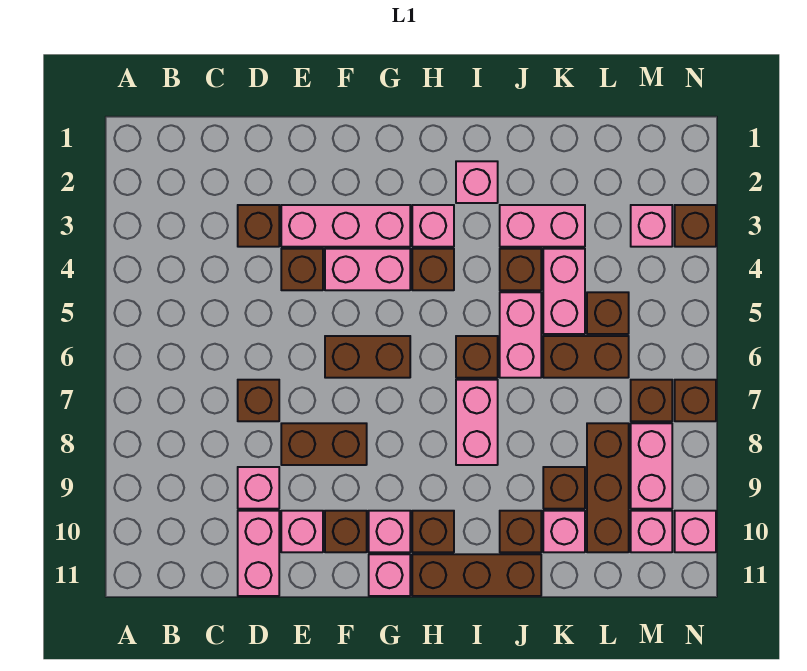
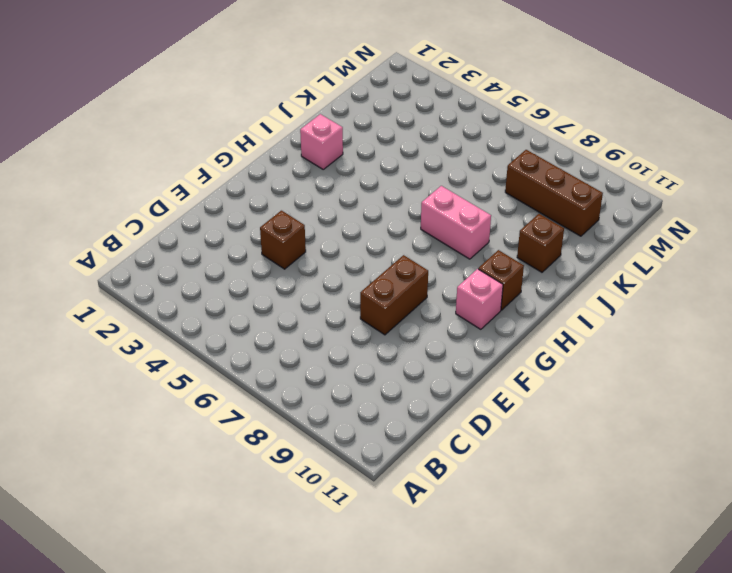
none -> brown 1x1 brick [238,205,279,247]
none -> brown 1x1 brick [238,380,279,421]
none -> pink 1x1 brick [238,467,279,509]
none -> pink 1x2 brick [238,511,279,596]

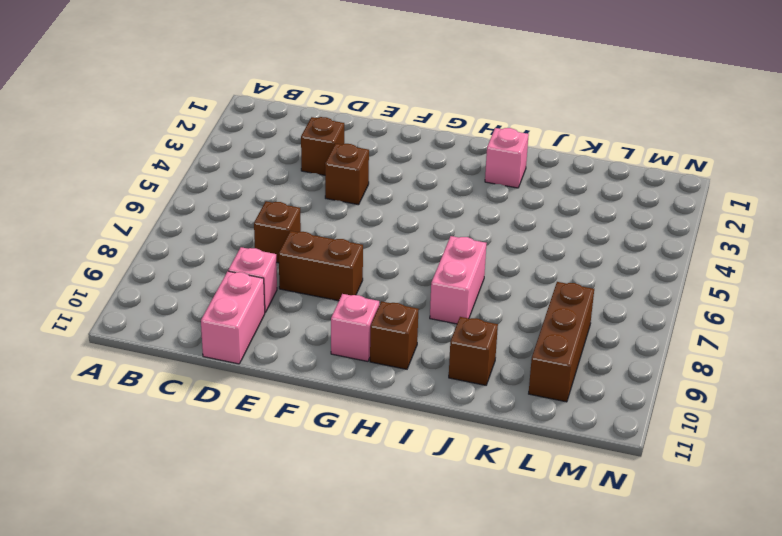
none -> pink 1x3 brick [281,205,410,247]
none -> pink 1x1 brick [281,511,323,552]
none -> pink 1x2 brick [325,249,410,290]
none -> brown 1x2 brick [325,336,410,378]

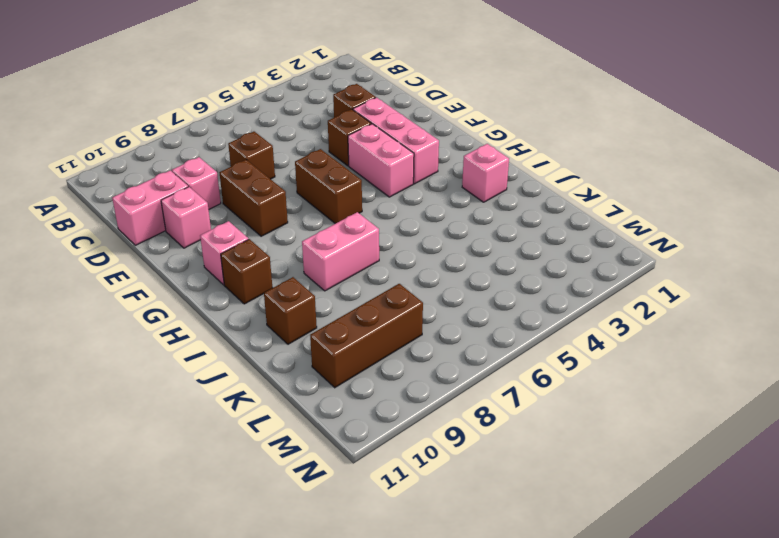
none -> brown 1x1 brick [325,511,367,552]
none -> pink 1x1 brick [369,554,410,596]
none -> pink 1x1 brick [412,205,454,247]
none -> brown 1x1 brick [412,249,454,290]

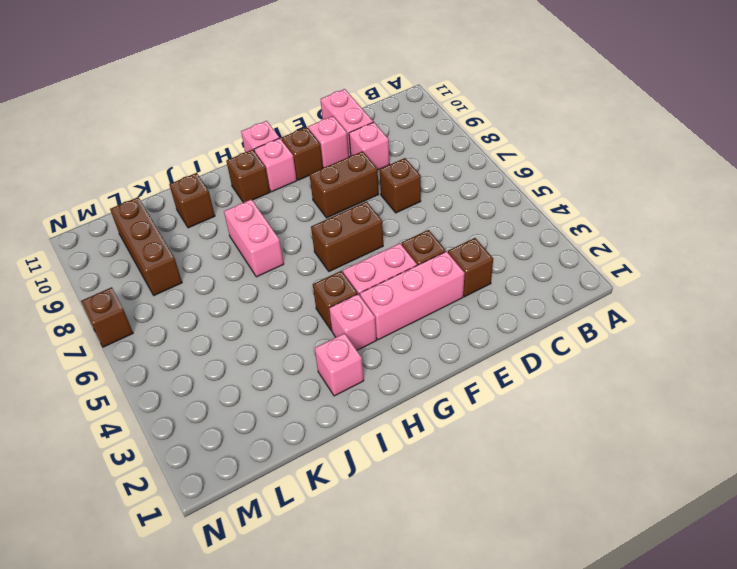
none -> brown 1x3 brick [412,554,541,596]
none -> brown 1x1 brick [456,336,498,378]
none -> pink 1x2 brick [500,205,585,247]
none -> brown 1x1 brick [500,249,541,290]

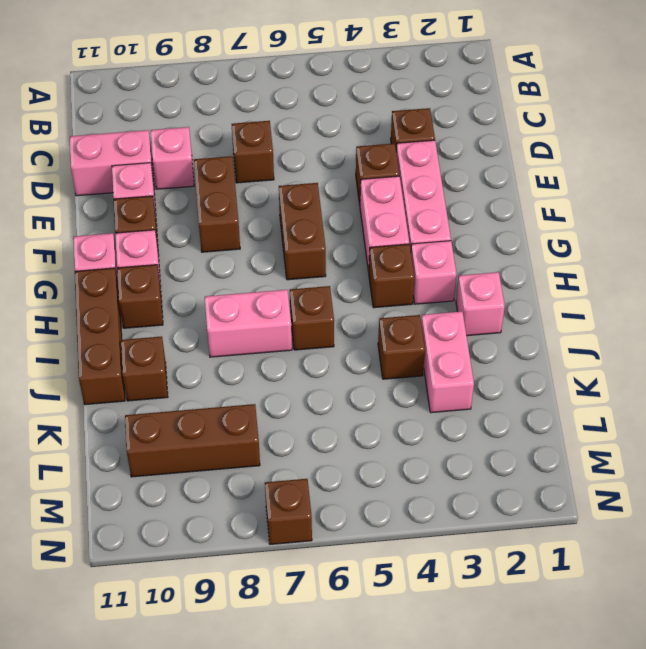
none -> pink 1x2 brick [500,292,541,378]
none -> pink 1x2 brick [543,249,585,334]
none -> brown 1x2 brick [543,336,629,378]
none -> brown 1x1 brick [543,467,585,509]

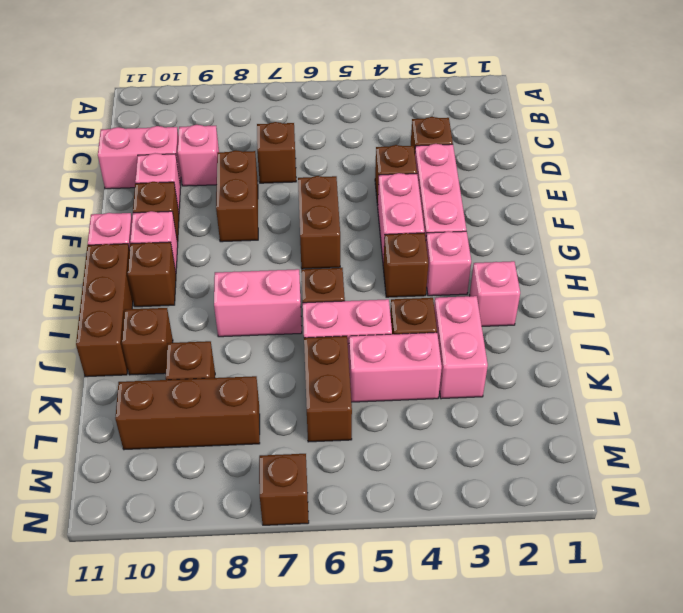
none -> pink 1x1 brick [543,511,585,552]
none -> brown 1x1 brick [587,292,629,334]
none -> pink 1x1 brick [631,205,672,247]
none -> brown 1x1 brick [631,380,672,421]

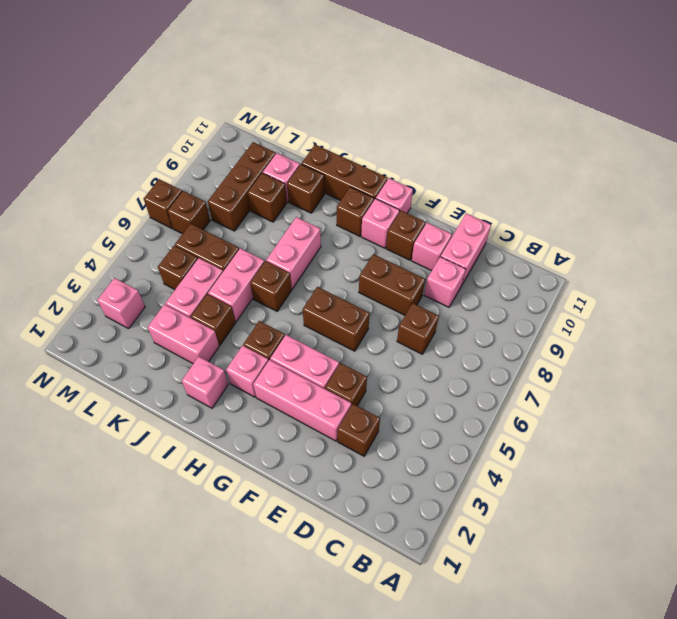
none -> pink 1x2 brick [631,423,672,509]
none -> pink 1x1 brick [631,511,672,552]
none -> brown 1x1 brick [675,205,716,247]
none -> pink 1x1 brick [675,511,716,552]

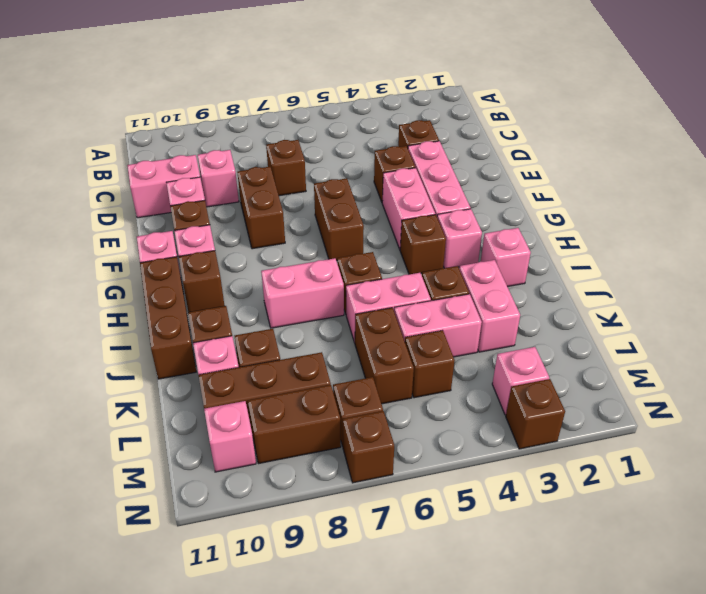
brown 1x2 brick [248,385,341,464] -> pink 1x2 brick [631,423,672,509]
none -> pink 1x1 brick [675,511,716,552]

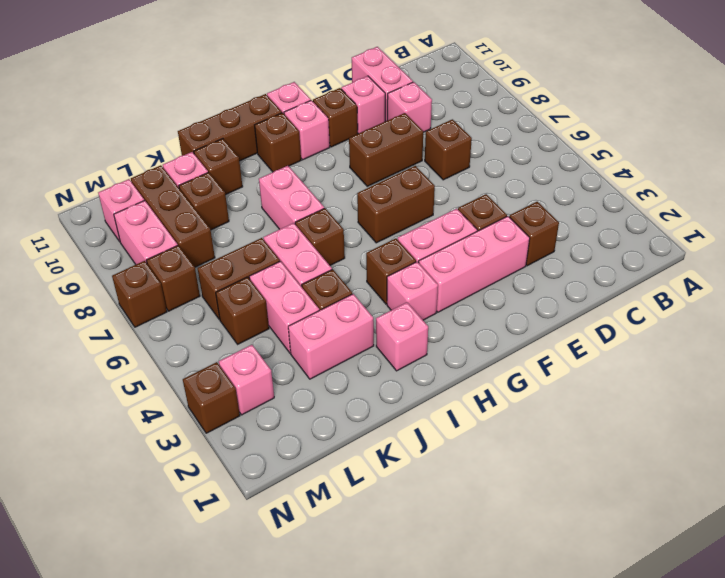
none -> pink 1x1 brick [675,511,716,552]

